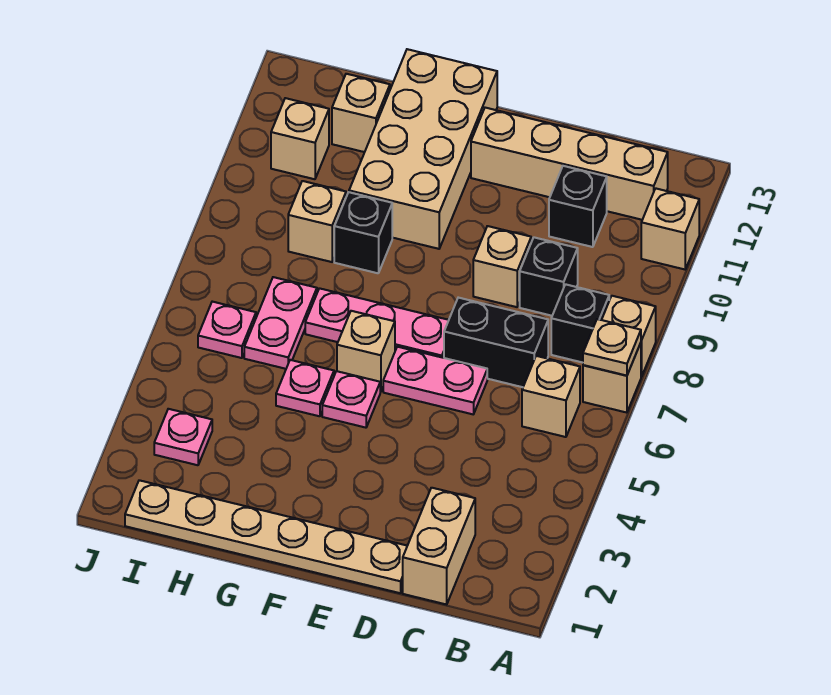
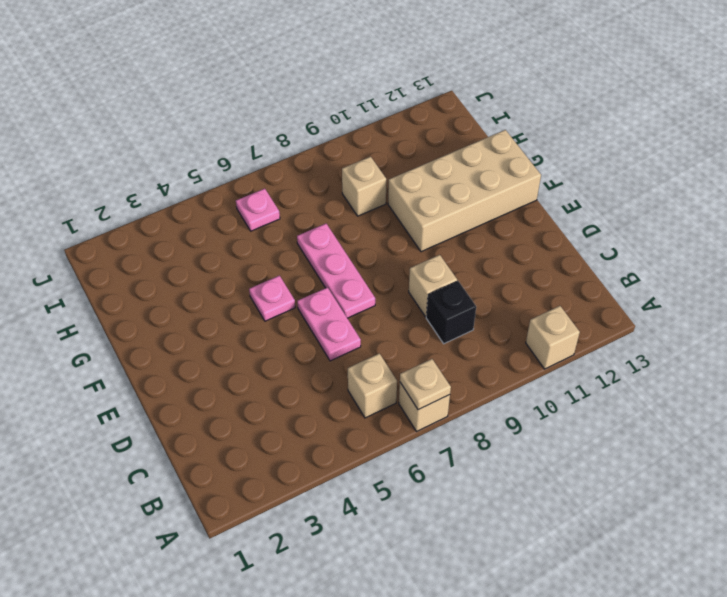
none -> tan 1x1 brick [602,296,656,377]
none -> black 1x1 brick [551,284,609,363]
none -> tan 1x4 brick [471,108,668,220]

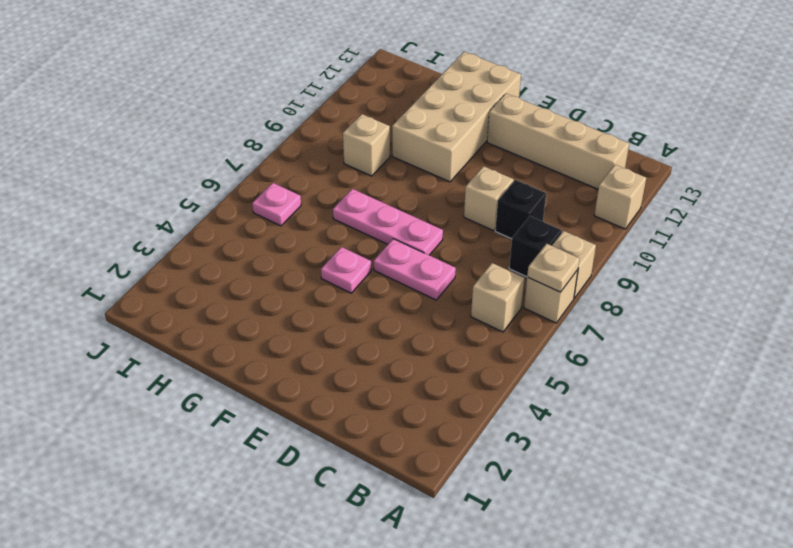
none -> tan 1x2 brick [403,488,475,604]
none -> black 1x2 brick [444,298,548,387]
none -> black 1x1 brick [549,166,607,247]

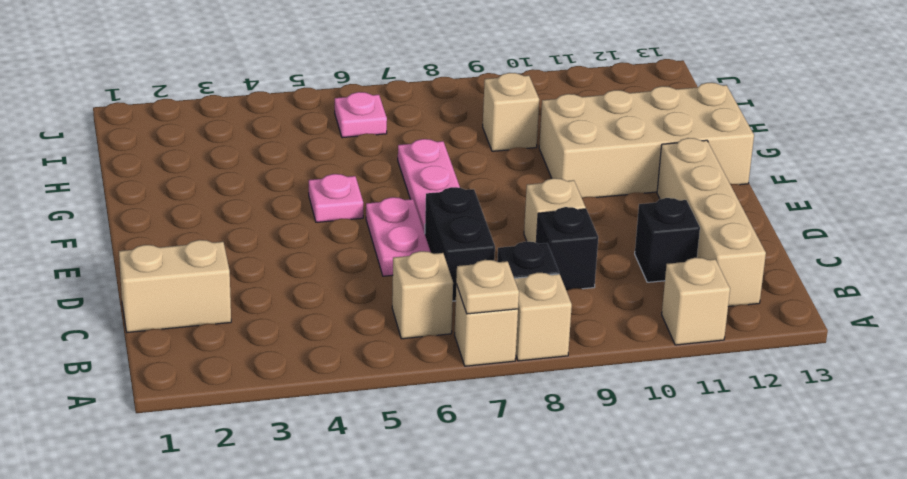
none -> tan 1x6 plate [125,480,407,593]
none -> tan 1x1 brick [337,311,395,392]
none -> pink 1x1 plate [276,360,334,416]

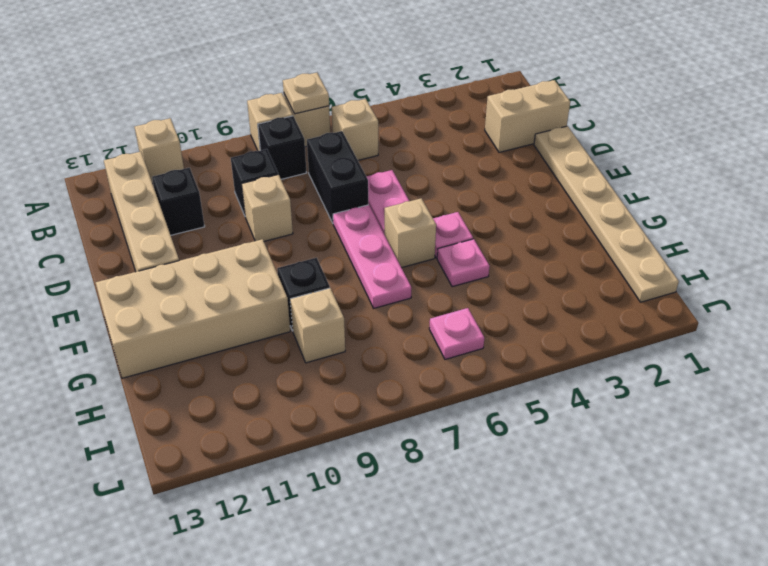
none -> pink 1x2 plate [244,277,317,369]
none -> tan 1x1 brick [332,74,390,152]
none -> pink 1x1 plate [154,409,212,465]

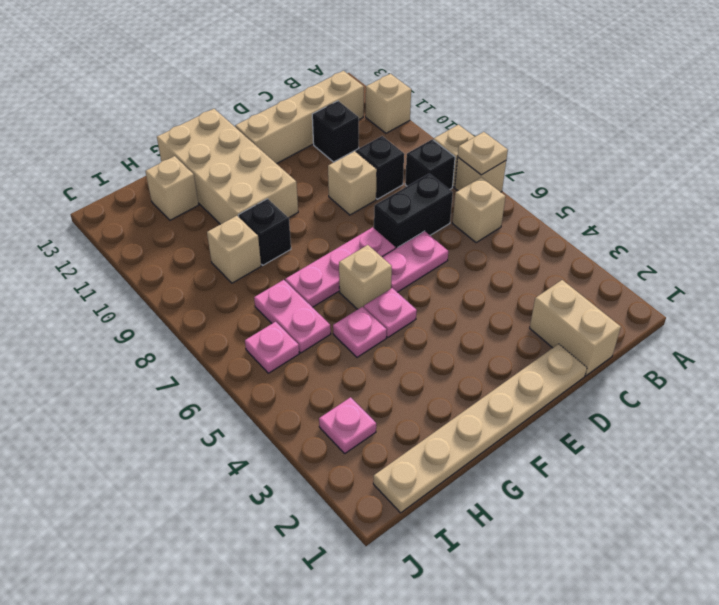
none -> tan 1x1 brick [271,98,329,179]

